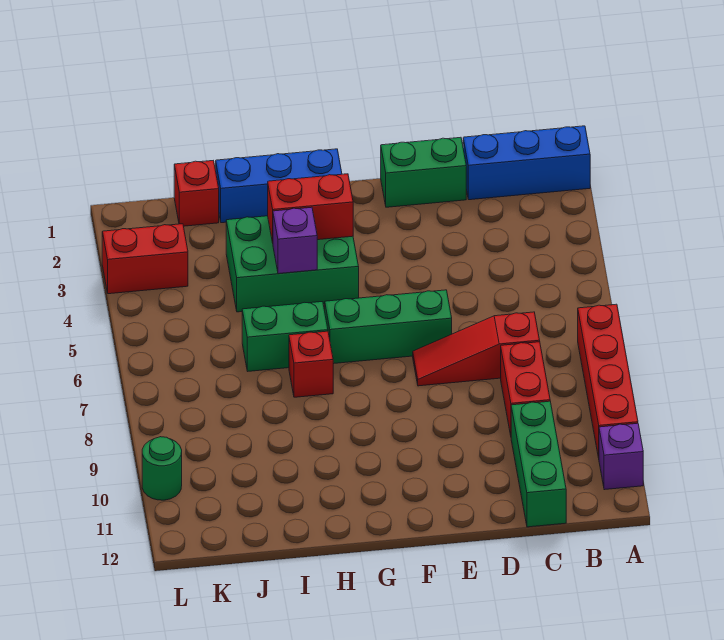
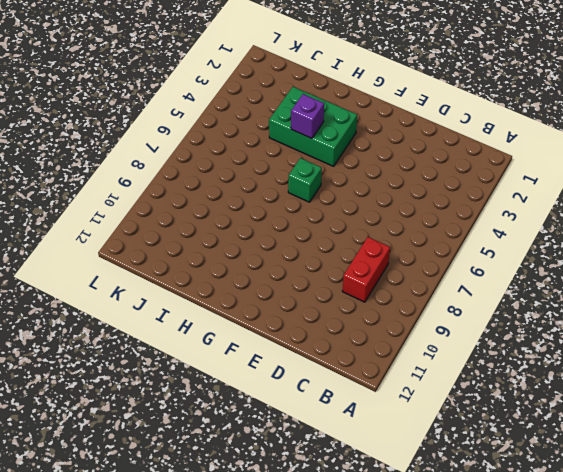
green 1x1 brick [288,158,322,202] -> green 1x3 brick [325,290,452,364]
none -> blue 1x3 brick [463,126,590,200]
none -> red 1x4 brick [578,304,638,458]
none -> purple 1x1 brick [599,423,643,490]

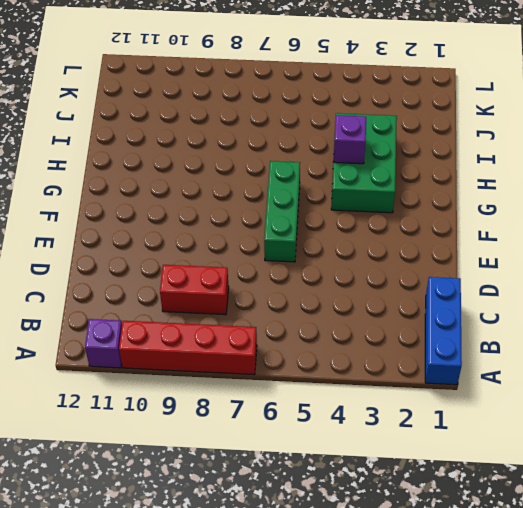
none -> red 1x3 slope [413,312,540,386]
none -> green 1x3 brick [511,401,566,527]
none -> green 1x2 brick [381,137,466,207]

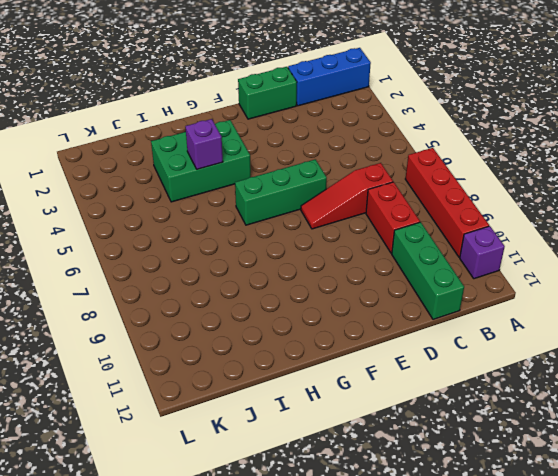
none -> blue 1x3 brick [216,149,342,223]
none -> green 1x2 brick [242,302,328,371]
none -> red 1x1 brick [289,331,333,397]

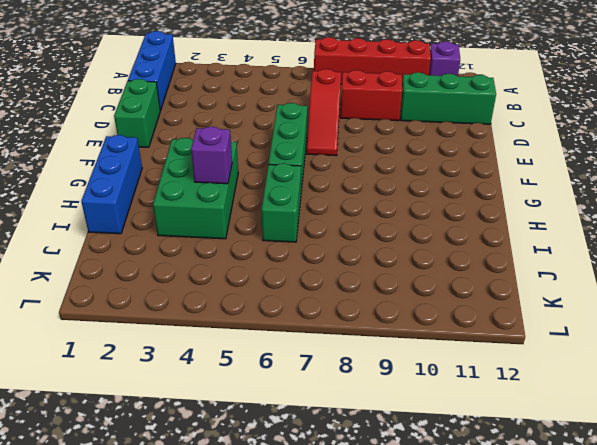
none -> red 1x1 brick [289,331,333,397]
none -> red 1x1 brick [174,161,219,226]
none -> red 1x2 brick [102,224,188,294]

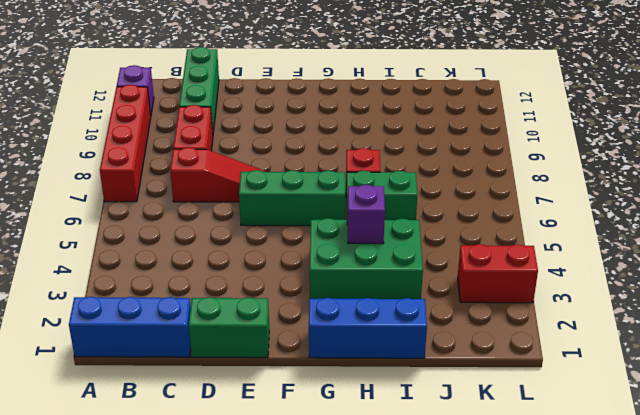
none -> red 1x1 brick [174,161,219,226]
none -> green 1x1 round brick [142,437,182,500]
none -> red 1x2 brick [268,174,353,243]

